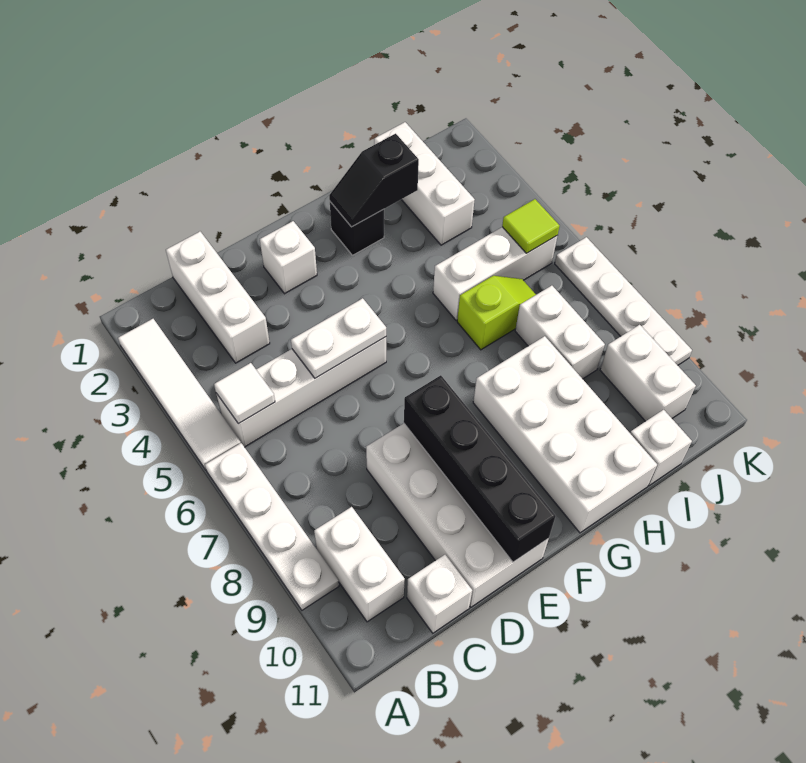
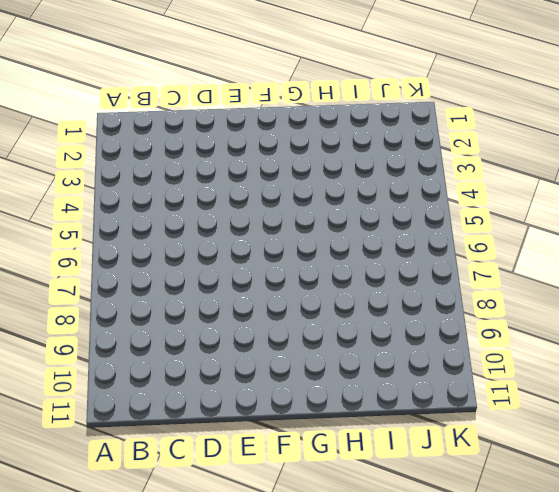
none -> white 1x4 tile [118,319,241,470]
none -> white 1x4 plate [205,443,339,610]
none -> white 1x4 brick [216,337,386,447]

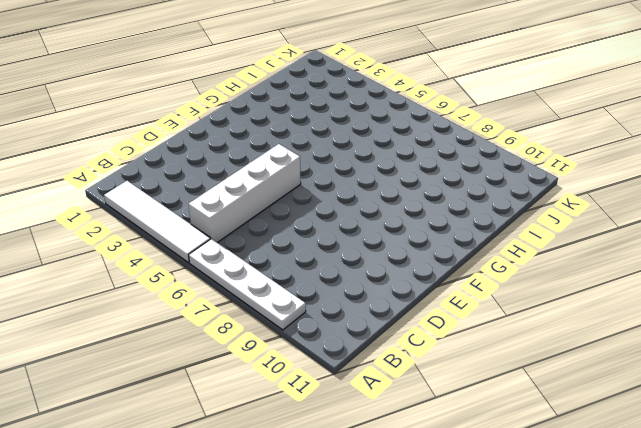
none -> white 1x2 brick [314,507,405,622]
none -> white 1x3 brick [166,232,270,363]
none -> white 1x1 brick [407,555,472,633]

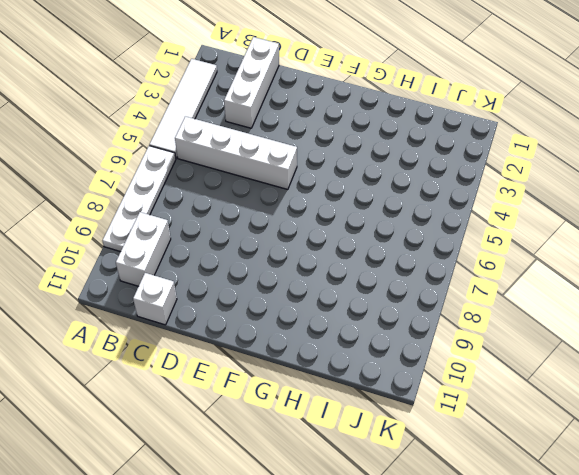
none -> white 2x4 brick [366,423,549,607]
none -> white 1x1 brick [260,221,317,294]
none -> black 1x1 brick [330,202,384,255]

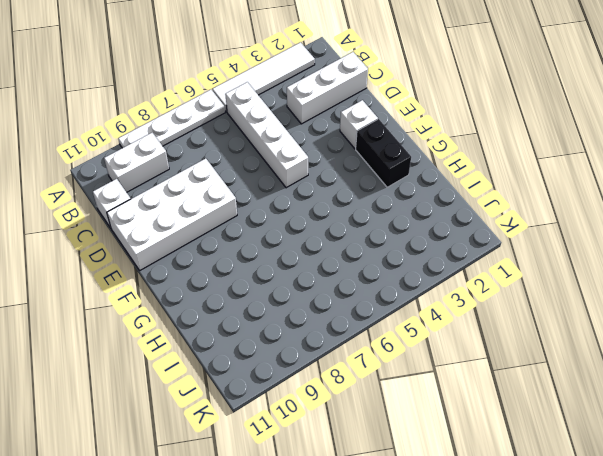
black 1x2 brick [356,119,411,187] -> black 1x1 brick [330,202,384,255]
none -> white 2x4 brick [473,336,657,533]
none -> white 1x3 brick [433,227,558,320]
none -> lime 1x2 slope [457,276,536,350]

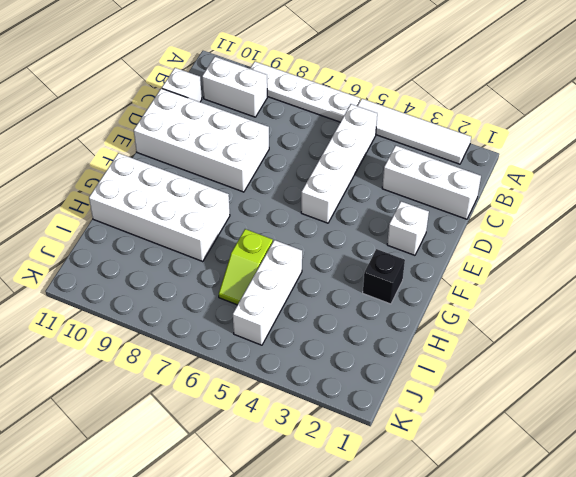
none -> white 1x3 brick [374,122,475,245]
none -> white 1x2 brick [515,286,605,379]
none -> white 1x1 brick [630,410,692,486]

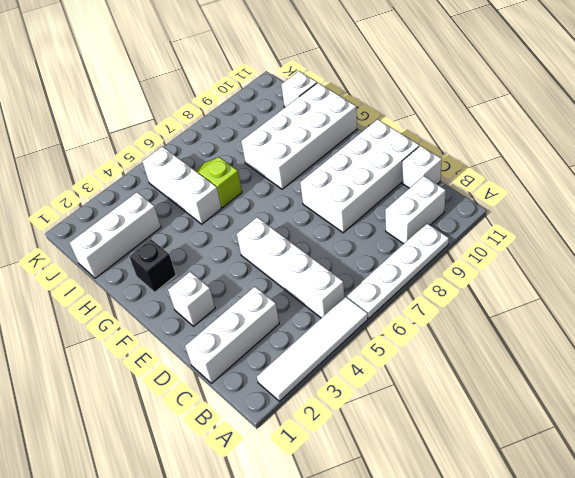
none -> white 1x2 brick [515,286,605,379]
none -> white 1x2 brick [600,325,696,421]
none -> white 1x4 plate [555,237,692,365]

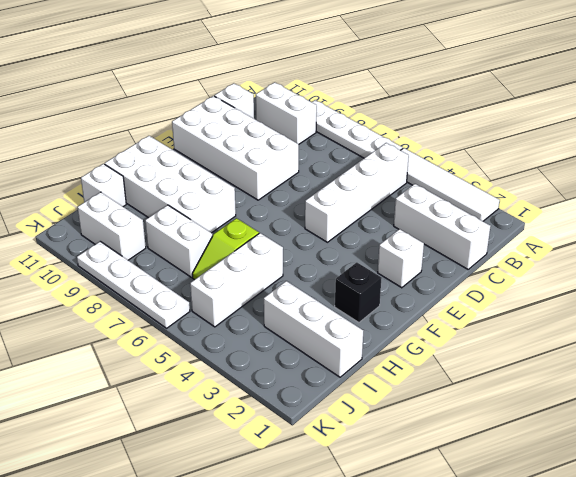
none -> white 1x1 tile [214,363,275,424]
none -> white 1x2 plate [291,298,386,378]
none -> black 1x4 brick [404,375,556,562]

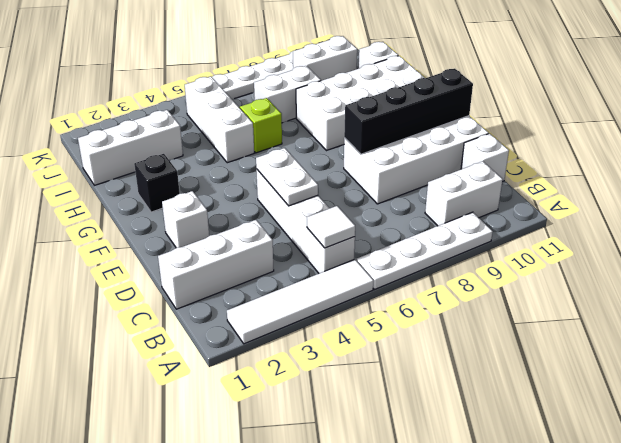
none -> black 1x2 slope [329,134,419,227]
none -> lime 1x1 tile [502,199,559,253]

